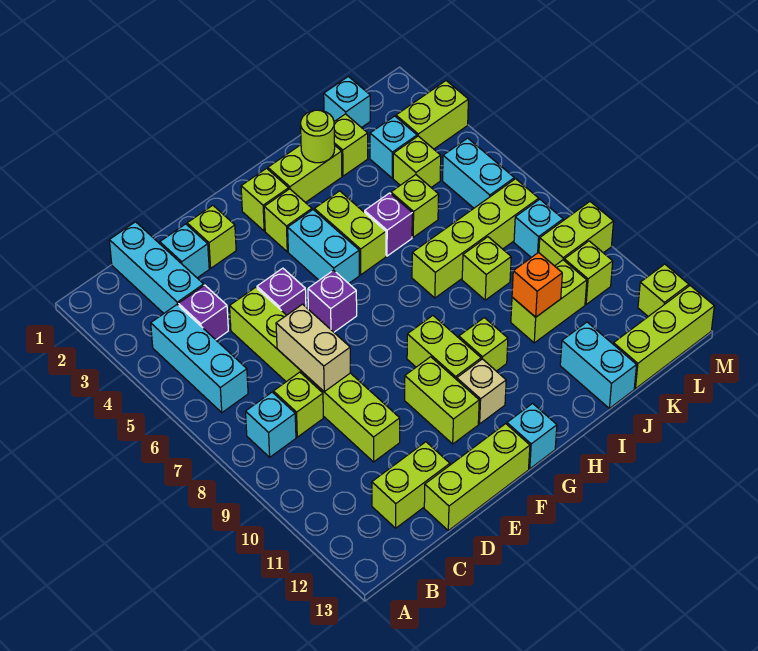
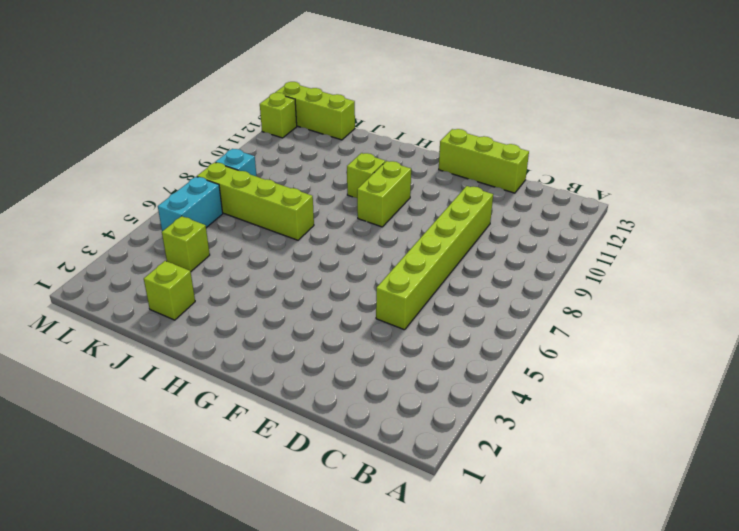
none -> cyan 1x3 brick [151,305,248,413]
none -> cyan 1x1 brick [246,392,296,457]
none -> cyan 1x3 brick [109,222,204,313]
none -> purple 1x1 brick [179,285,228,340]

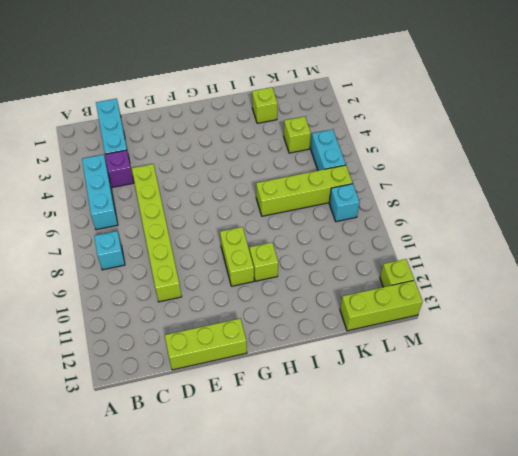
none -> lime 1x1 brick [273,372,323,437]
none -> lime 1x2 brick [372,442,450,528]
none -> cyan 1x1 brick [160,224,209,278]
none -> lime 1x1 brick [187,205,236,268]

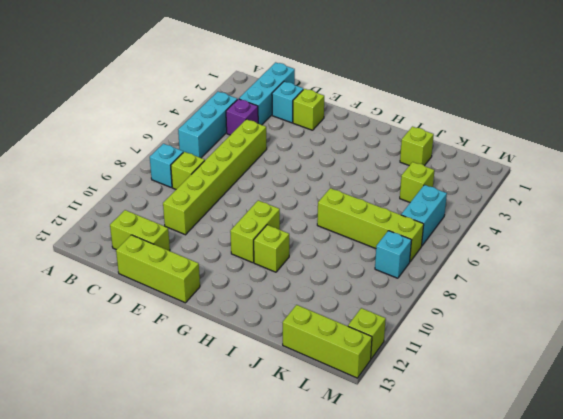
none -> purple 1x1 brick [257,268,306,315]
none -> purple 1x1 brick [308,270,357,332]
none -> lime 1x2 brick [405,357,479,444]
none -> lime 1x1 brick [241,168,289,231]

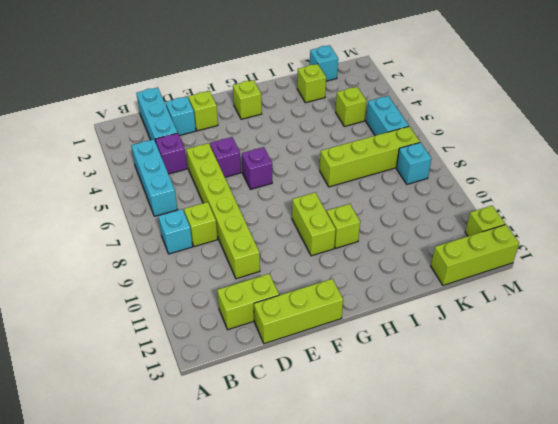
none -> lime 1x2 brick [405,357,479,444]
none -> lime 1x1 brick [264,189,312,252]
none -> cyan 1x2 brick [288,210,359,283]
none -> tan 1x1 brick [457,359,506,424]

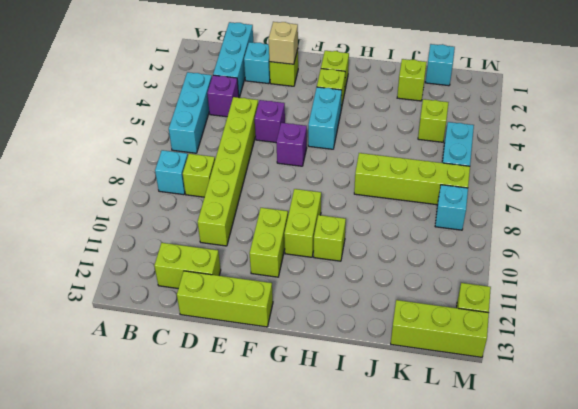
tan 1x1 brick [269,22,298,64] -> tan 1x1 brick moved to [457,359,506,424]
none -> cyan 1x1 brick [507,403,557,469]
none -> lime 1x2 brick [268,145,342,203]
none -> lime 1x2 brick [314,191,386,275]
none -> purple 1x1 brick [365,193,412,256]

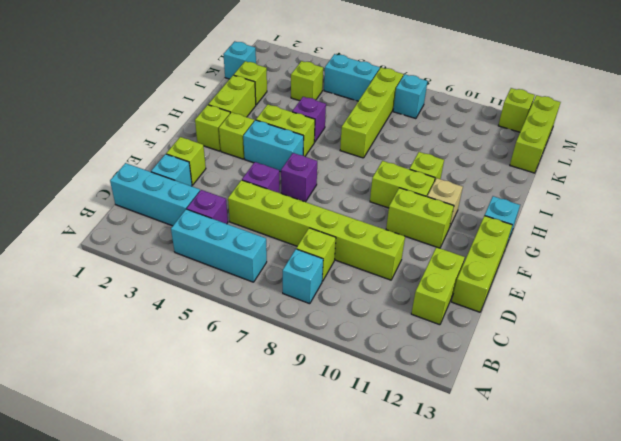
none -> lime 1x1 brick [391,175,439,237]
none -> lime 1x1 brick [462,237,511,300]
none -> lime 1x2 brick [511,260,587,343]
none -> cyan 1x2 brick [560,322,637,408]

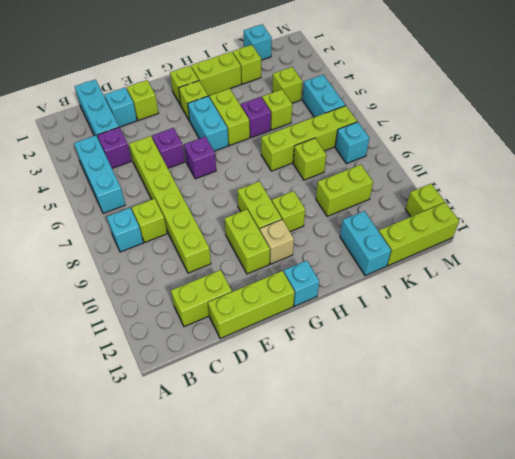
none -> cyan 1x1 brick [370,116,417,178]
none -> lime 1x2 brick [396,81,468,149]
none -> lime 1x2 brick [539,202,614,266]
none -> lime 1x1 brick [564,241,613,304]

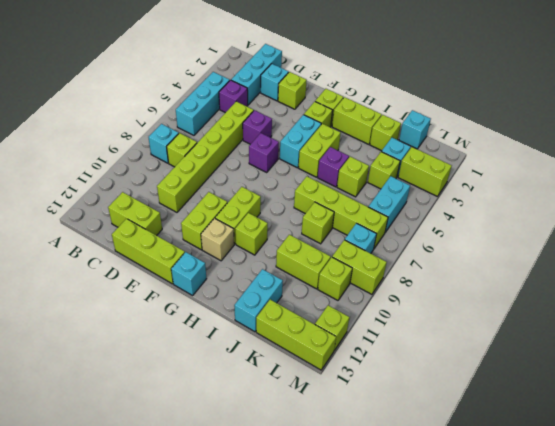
none -> tan 1x2 brick [276,304,350,392]
none -> lime 1x1 round brick [301,110,335,163]
none -> orange 1x1 brick [512,253,562,317]

